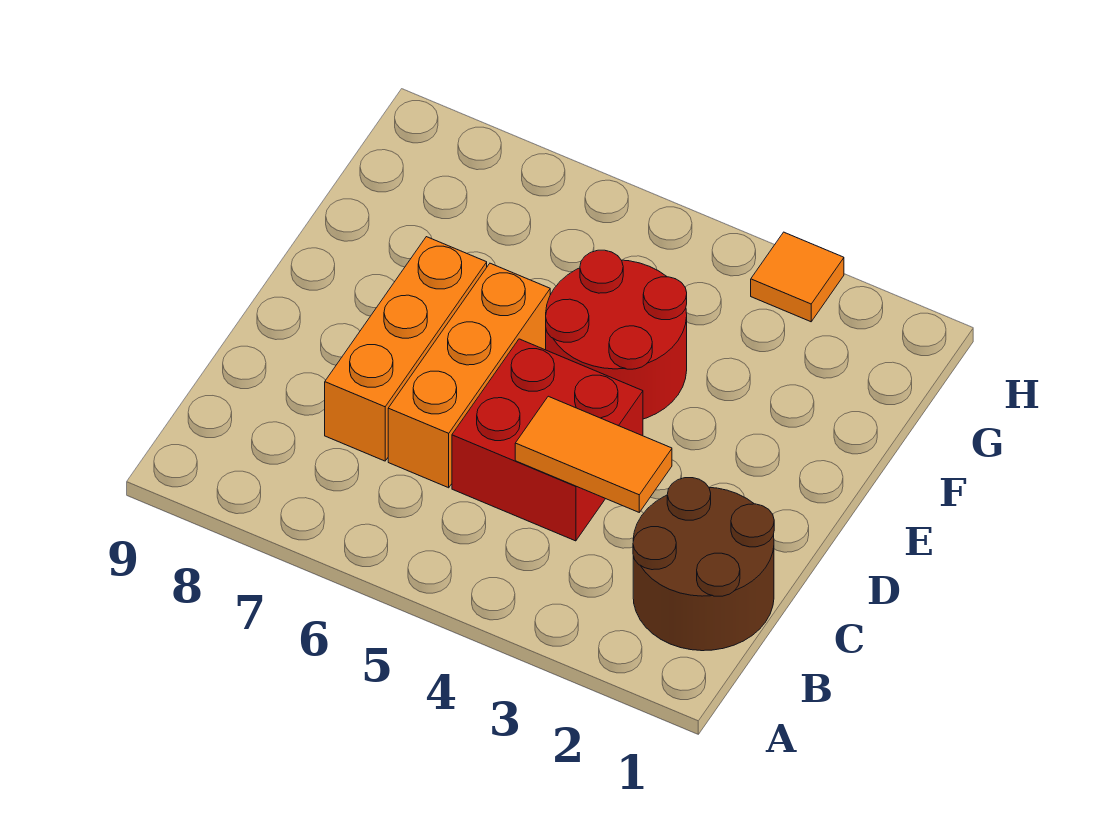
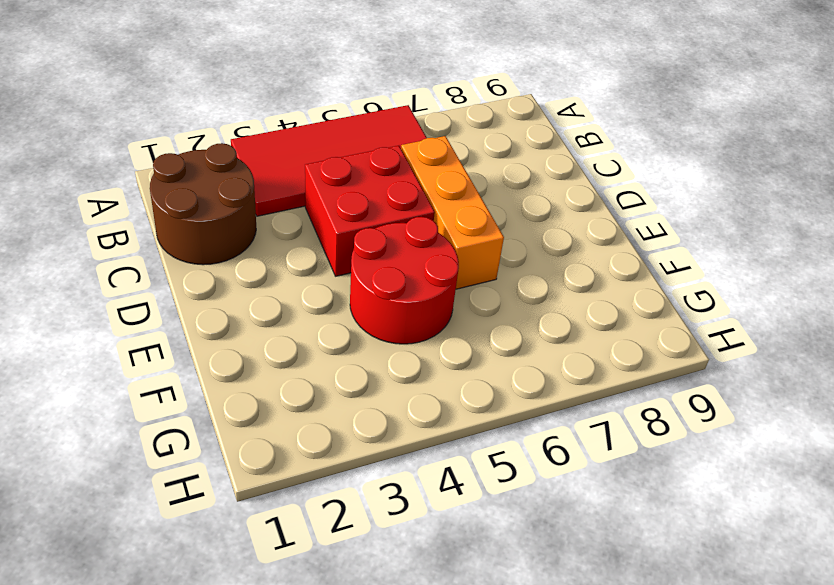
red 2x4 tile [231,105,427,216] -> none
none -> orange 1x3 brick [325,237,487,461]
none -> orange 1x1 tile [751,232,844,322]

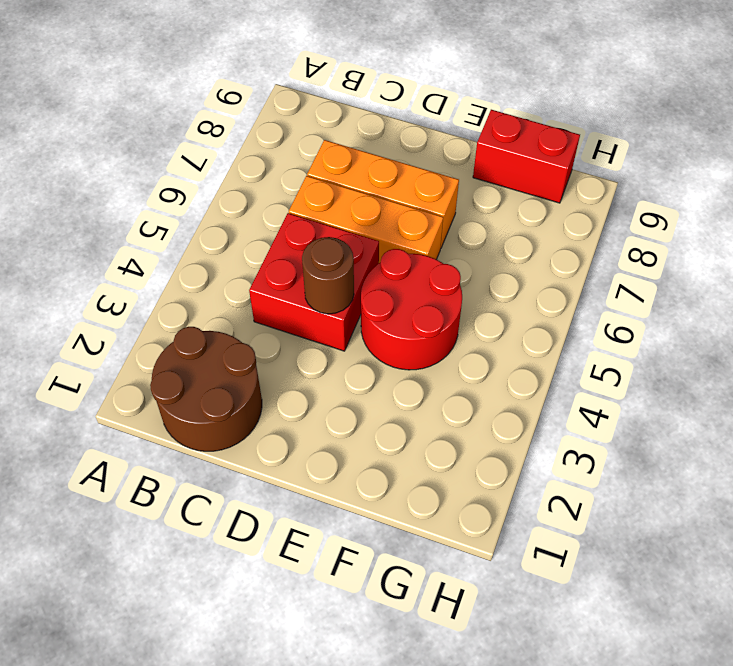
brown 1x1 round brick [302,237,354,314] -> none
red 1x2 brick [473,110,580,203] -> none
none -> orange 1x1 tile [751,232,844,322]
none -> orange 1x2 tile [515,396,672,512]

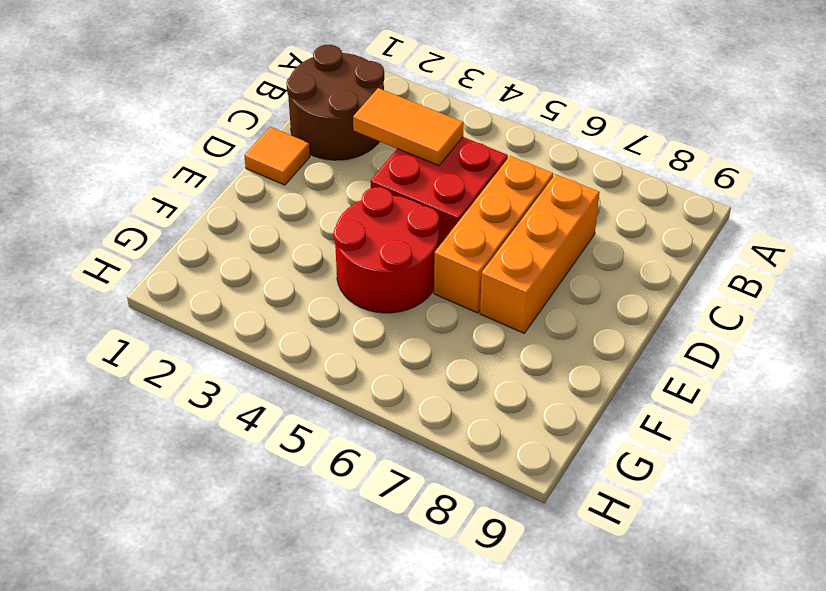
orange 1x1 tile [244,127,310,185] -> orange 1x1 tile moved to [751,232,844,322]

